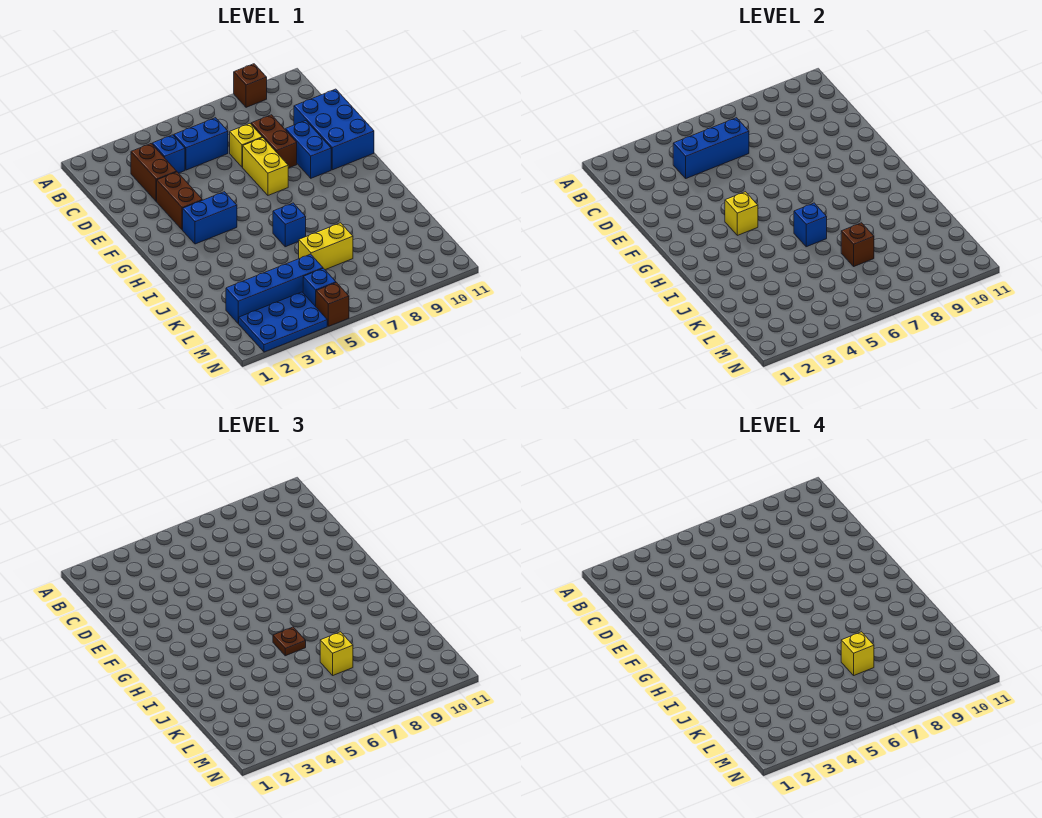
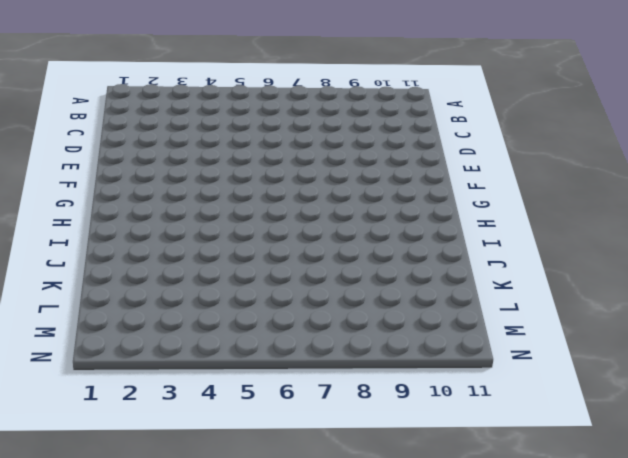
none -> brown 1x1 brick [234,64,267,107]
none -> brown 1x2 brick [131,144,177,201]
none -> blue 1x1 brick [152,135,185,173]

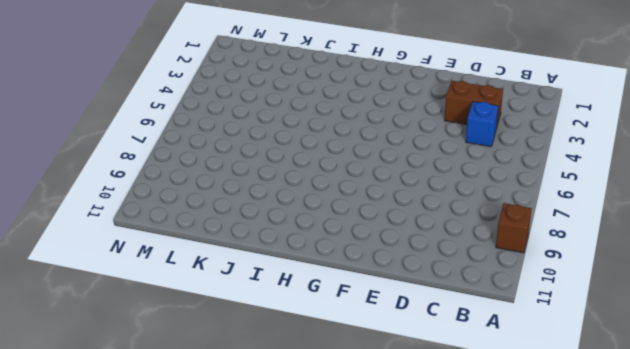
none -> blue 1x2 brick [174,118,228,170]
none -> yellow 1x1 brick [230,124,262,167]
none -> brown 1x2 brick [251,115,297,168]

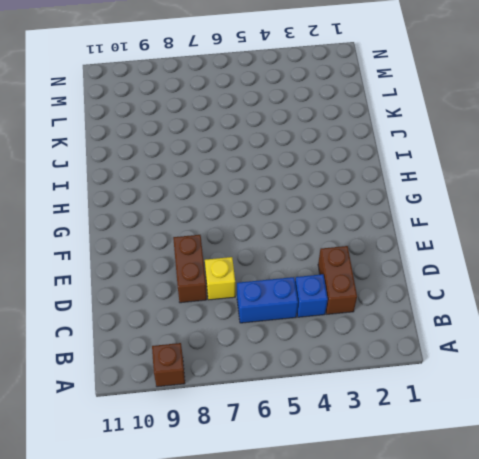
none -> blue 2x3 brick [294,89,374,170]
none -> brown 1x2 brick [157,172,202,230]
none -> yellow 1x2 brick [243,138,288,195]

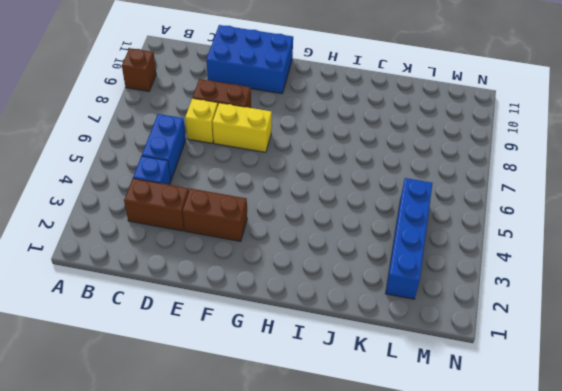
none -> blue 1x2 brick [286,121,331,178]
none -> blue 1x2 brick [183,192,237,244]
none -> blue 1x1 brick [273,203,306,247]

